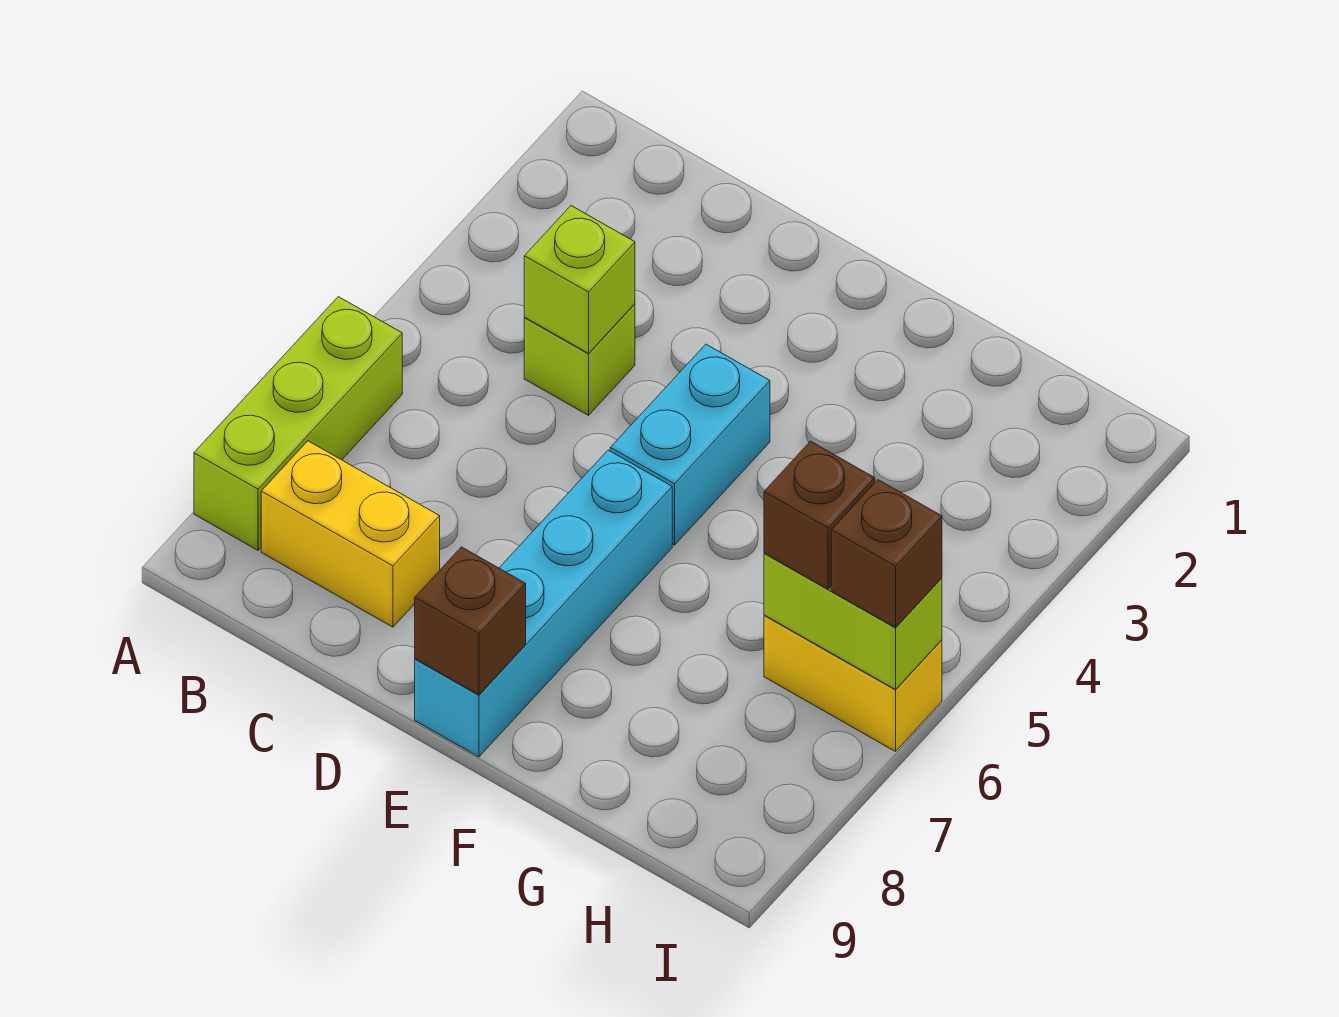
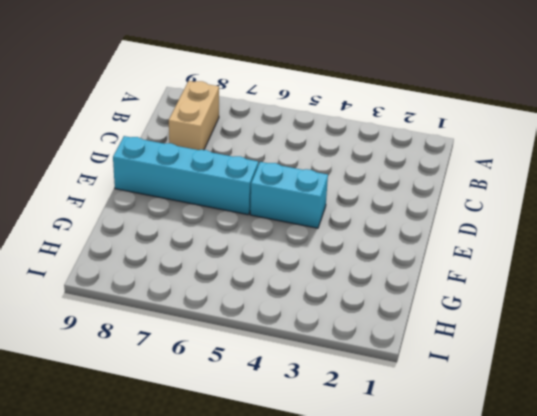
tan 1x2 brick [169,81,219,150] -> yellow 1x2 brick [261,441,440,627]
none -> lime 1x3 brick [194,297,402,550]
none -> lime 1x1 brick [524,304,635,415]

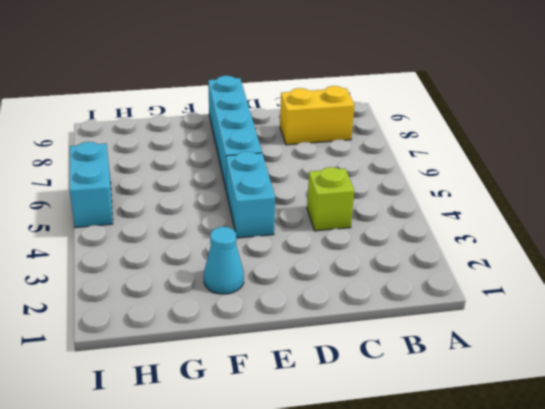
cyan 1x1 cone [204,227,244,294] -> none
cyan 1x2 brick [70,142,113,228] -> yellow 1x2 brick [764,615,942,751]
none -> lime 1x3 brick [194,297,402,550]
none -> lime 1x1 brick [524,206,635,353]

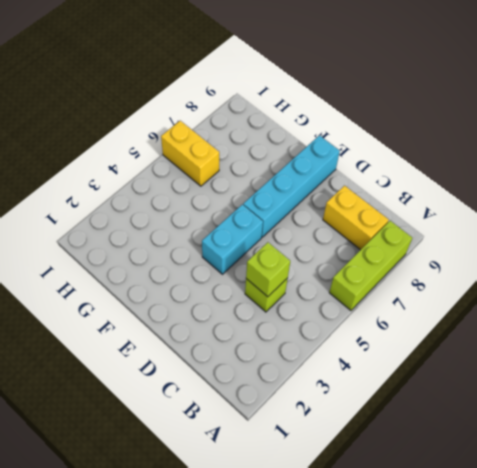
none -> brown 1x1 brick [415,547,526,695]
none -> lime 1x2 brick [764,553,942,690]

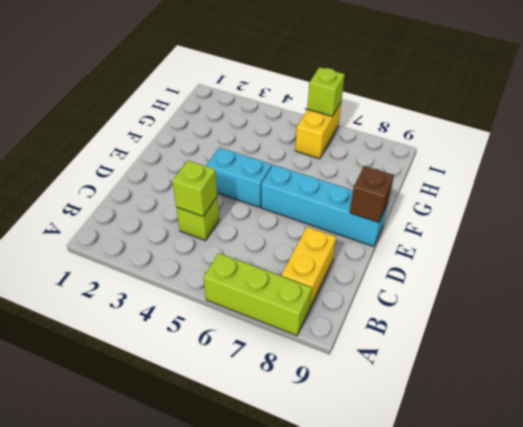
lime 1x1 brick [307,67,345,116] -> lime 1x2 brick [764,553,942,690]
none -> brown 1x1 brick [764,441,875,589]
none -> brown 1x1 brick [831,480,942,628]

